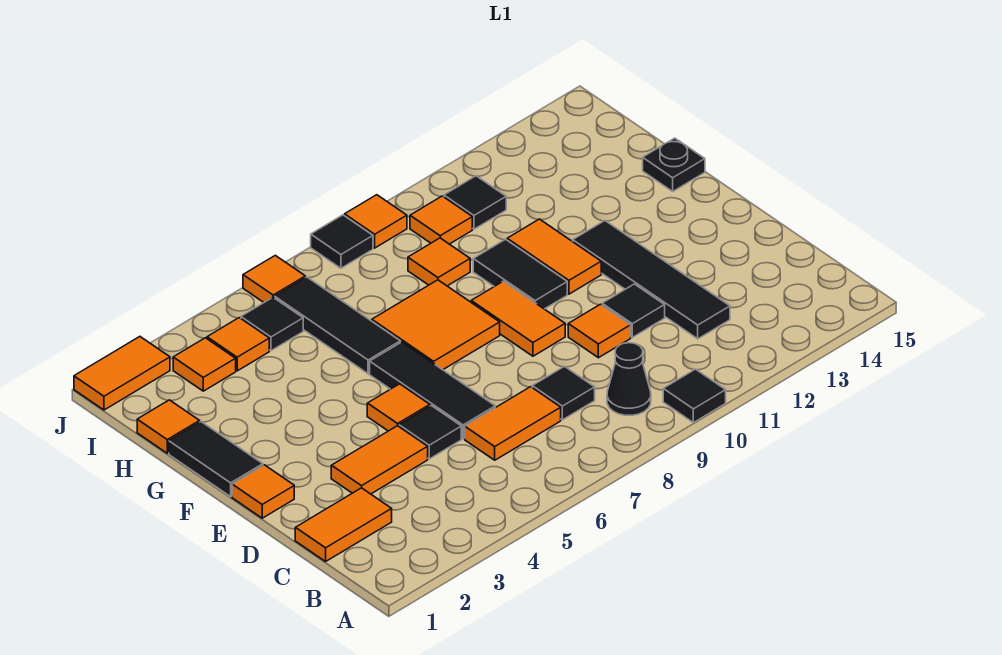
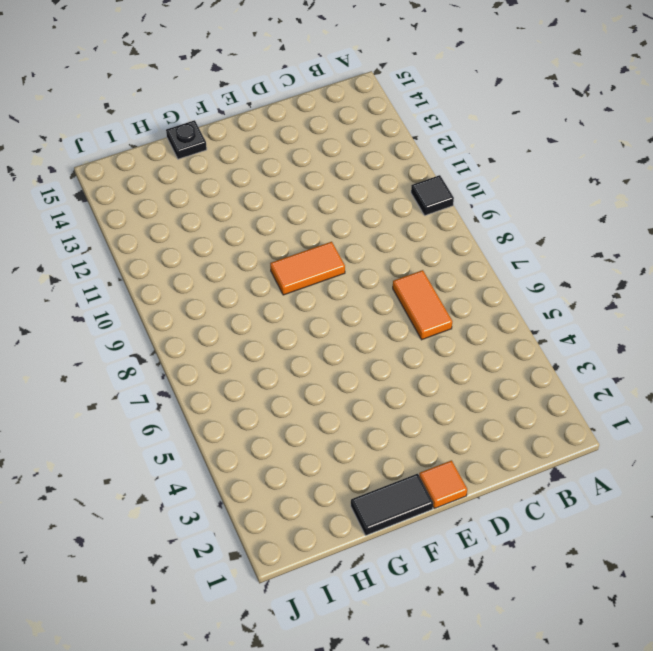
none -> black 1x1 cone [607,343,651,415]
none -> orange 1x2 tile [295,488,392,561]
none -> black 1x1 tile [532,367,595,420]
none -> black 1x4 tile [572,221,730,339]

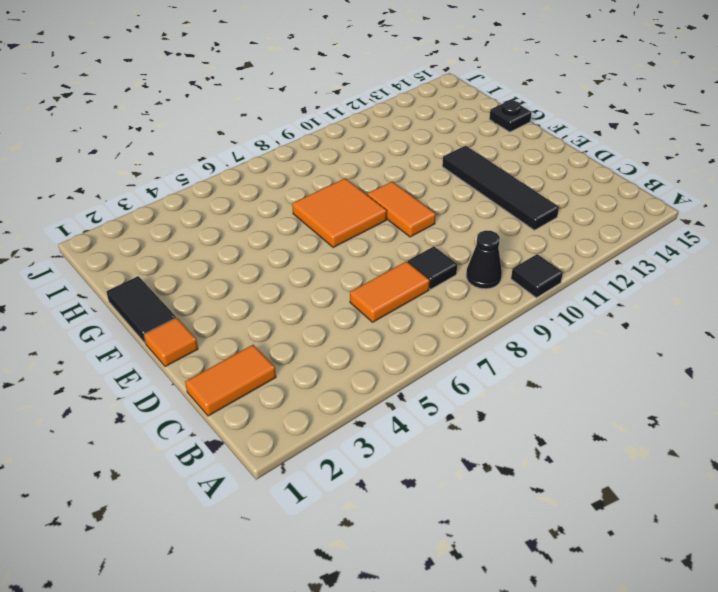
none -> orange 1x2 tile [331,426,428,494]
none -> black 1x1 tile [399,406,461,459]
none -> black 1x3 tile [370,342,495,439]
none -> orange 1x1 tile [568,304,631,358]

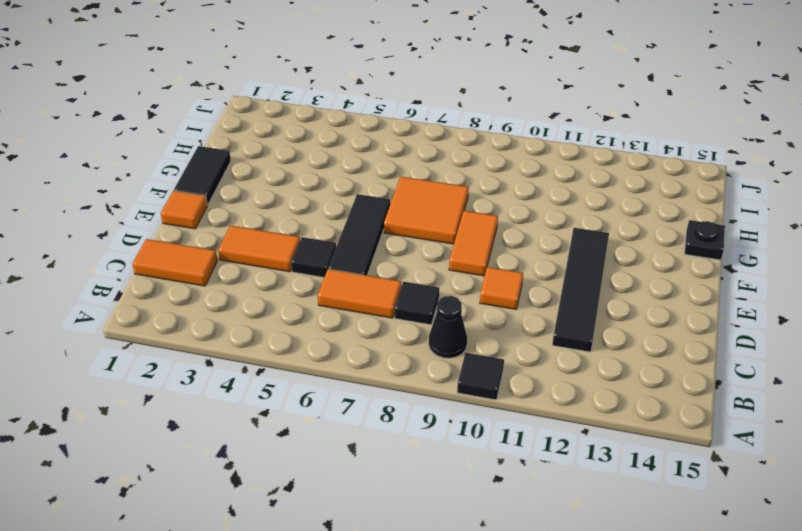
none -> black 1x1 tile [602,284,665,337]
none -> orange 1x1 tile [367,384,430,431]
none -> black 1x2 tile [473,239,567,309]
none -> orange 1x2 tile [507,219,601,294]

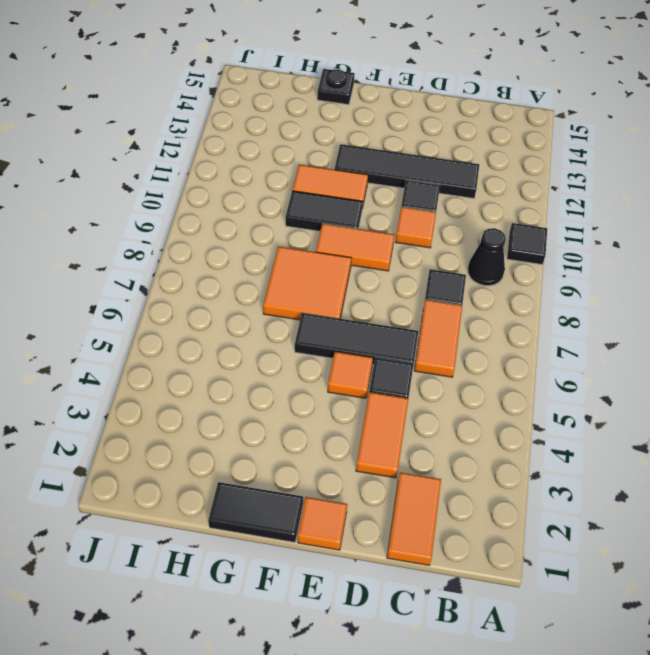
none -> black 1x3 tile [275,277,400,374]
none -> orange 1x1 tile [137,400,200,453]
none -> orange 1x1 tile [408,238,470,286]
none -> orange 1x1 tile [173,338,236,391]

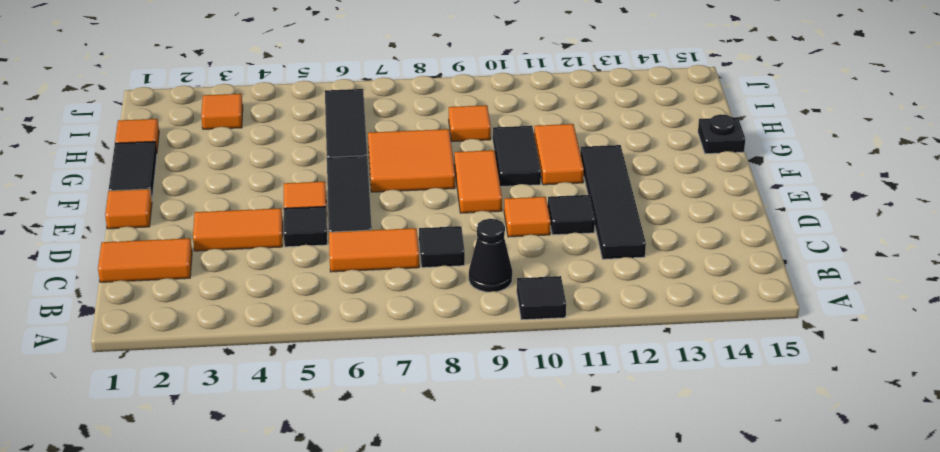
none -> orange 1x1 tile [207,318,269,371]
none -> black 1x1 tile [241,297,303,351]
none -> orange 1x1 tile [410,196,472,244]
none -> black 1x1 tile [444,176,506,229]

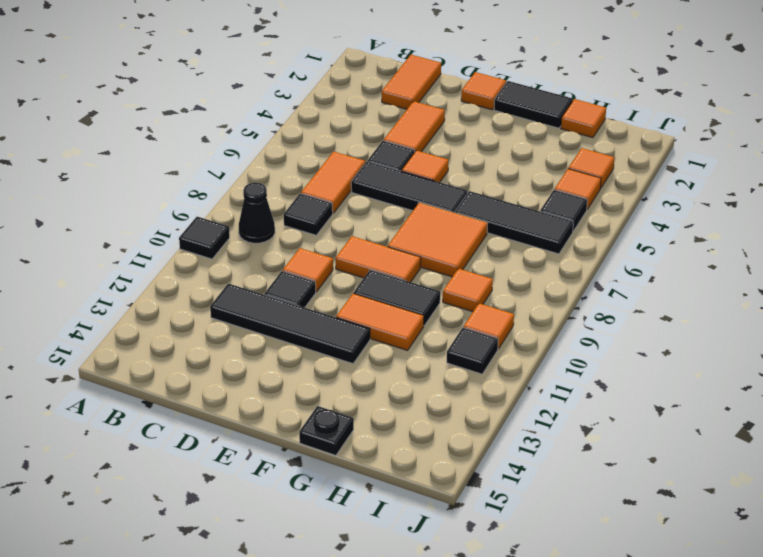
none -> orange 1x2 tile [74,337,170,410]
none -> orange 1x1 tile [243,255,306,302]
none -> black 1x1 tile [311,215,373,268]
none -> orange 1x1 tile [345,195,407,248]

